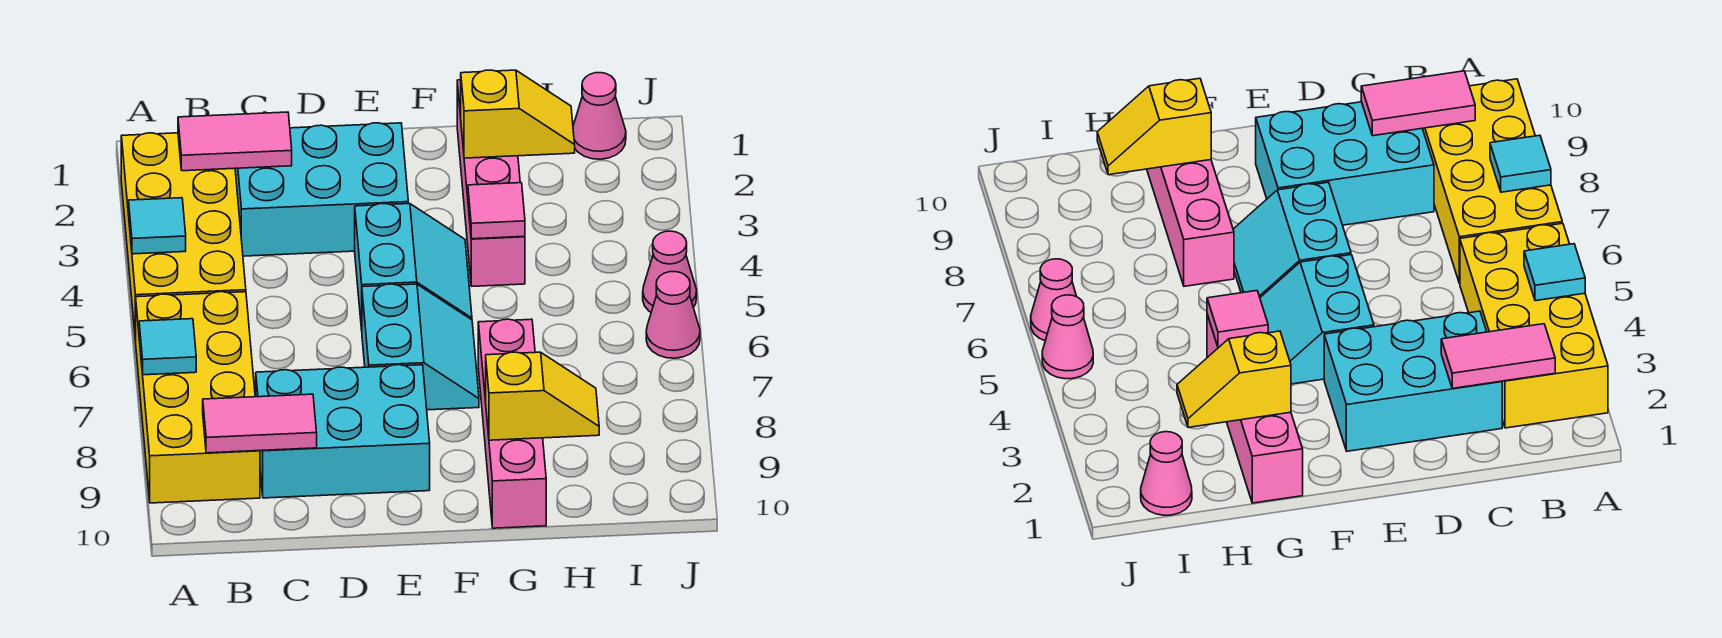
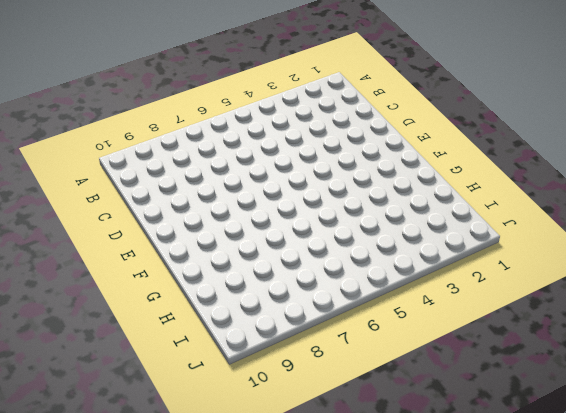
none -> yellow 2x4 brick [121,133,246,342]
none -> yellow 2x4 brick [136,292,260,503]
none -> cyan 2x3 brick [235,123,408,256]

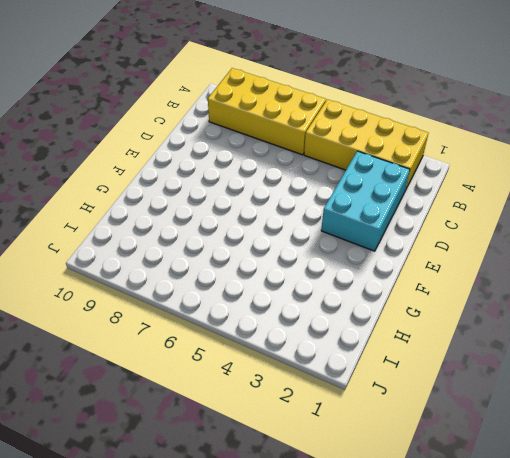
none -> cyan 2x3 brick [256,365,430,498]
none -> cyan 2x2 slope [355,204,472,330]
none -> cyan 2x2 slope [362,284,479,410]

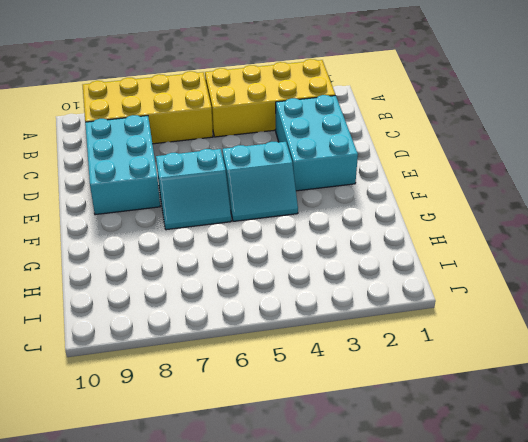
none -> pink 1x4 brick [457,80,525,286]
none -> pink 1x4 brick [478,319,546,528]
none -> pink 1x1 cone [573,73,626,159]

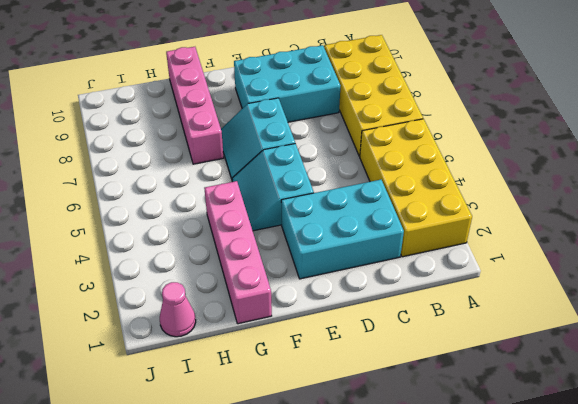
none -> pink 1x1 cone [643,231,697,312]
none -> pink 1x1 cone [646,272,700,358]
none -> cyan 1x1 tile [129,198,186,254]

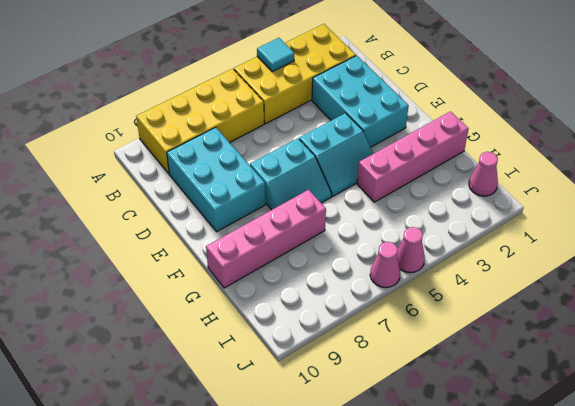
none -> cyan 1x1 tile [139,319,196,375]
none -> pink 1x2 tile [178,112,292,171]
none -> pink 1x2 tile [203,394,317,453]

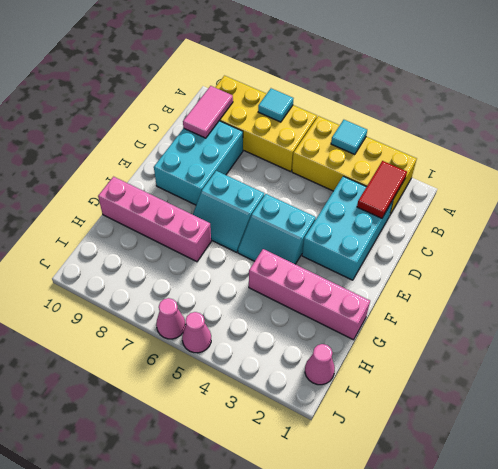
red 1x2 tile [357,161,407,218] -> pink 1x2 tile [178,112,292,171]
none -> yellow 1x2 slope [461,70,575,158]
none -> pink 1x1 tile [468,183,525,239]
none -> yellow 1x2 slope [486,352,599,440]

